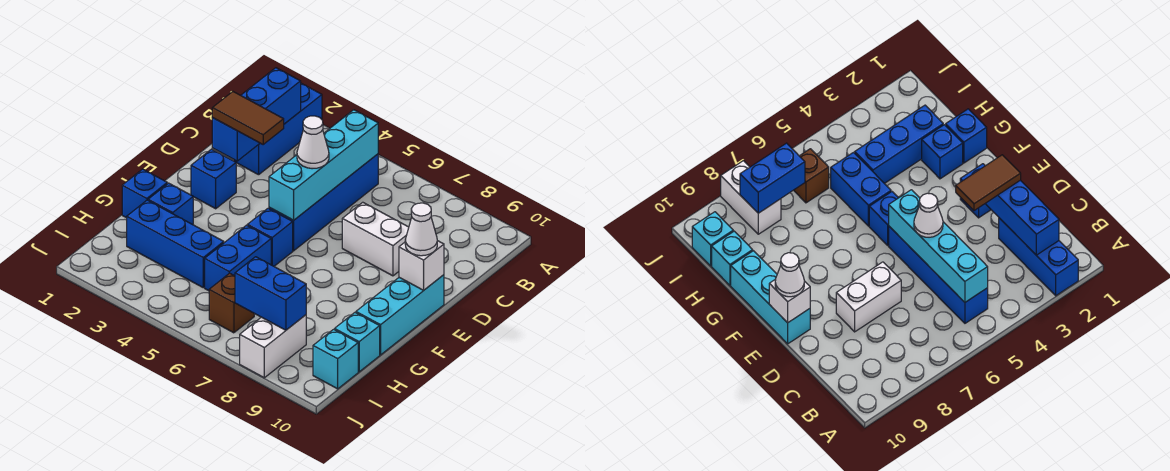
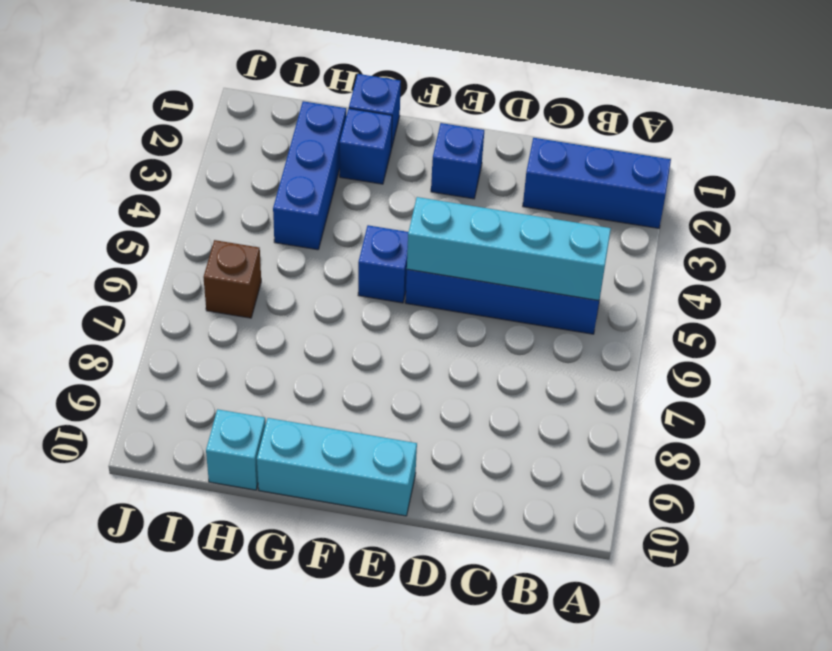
none -> white 1x2 brick [342,202,409,276]
none -> blue 1x2 brick [205,225,271,291]
none -> white 1x2 brick [240,315,306,378]

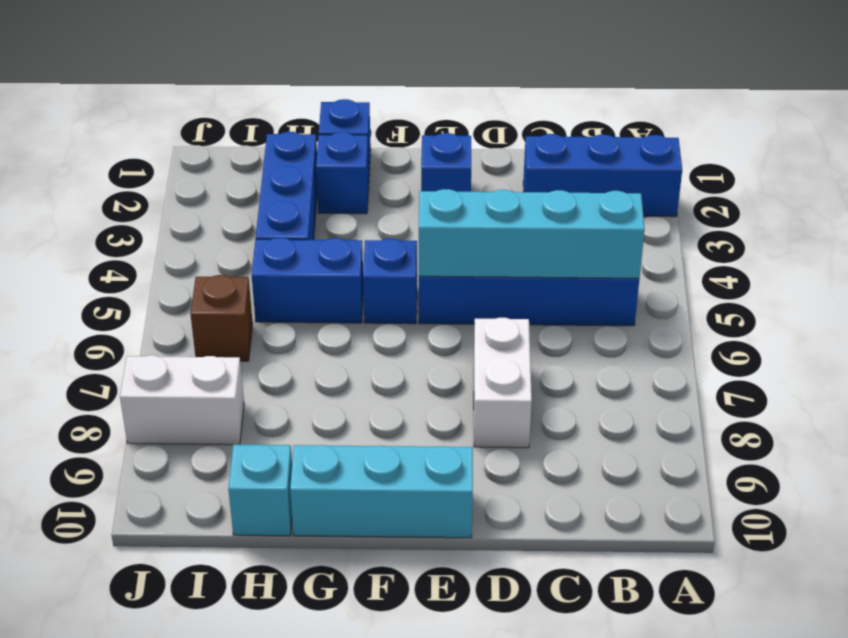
none -> cyan 1x1 brick [313,329,358,389]
none -> blue 1x3 brick [212,68,301,161]
none -> white 1x1 brick [399,241,444,290]

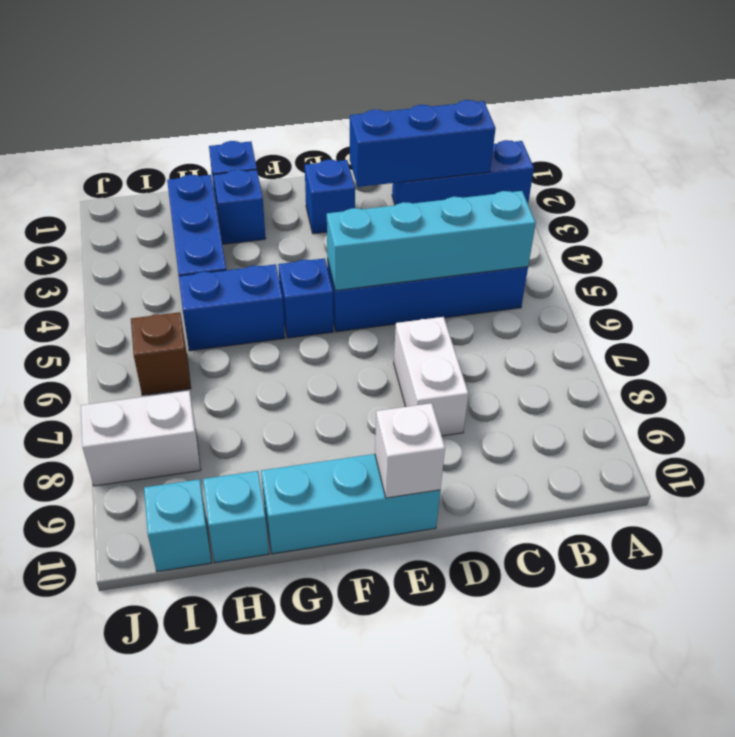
none -> blue 1x2 brick [235,257,306,330]
none -> brown 1x2 tile [212,92,284,144]
none -> white 1x1 cone [297,116,329,169]

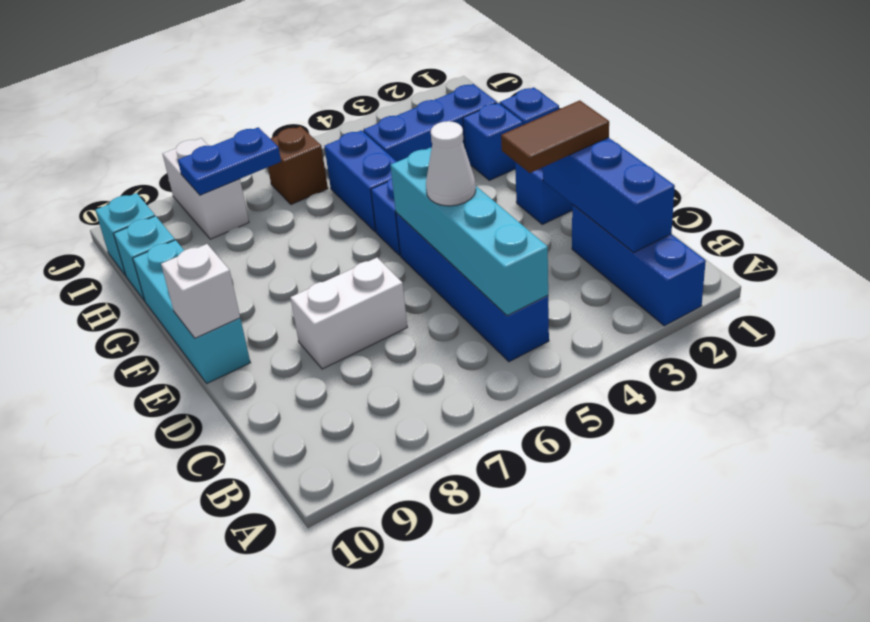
blue 1x2 plate [178,127,281,195] -> blue 1x2 brick [235,257,306,330]
none -> white 1x1 cone [405,203,437,256]

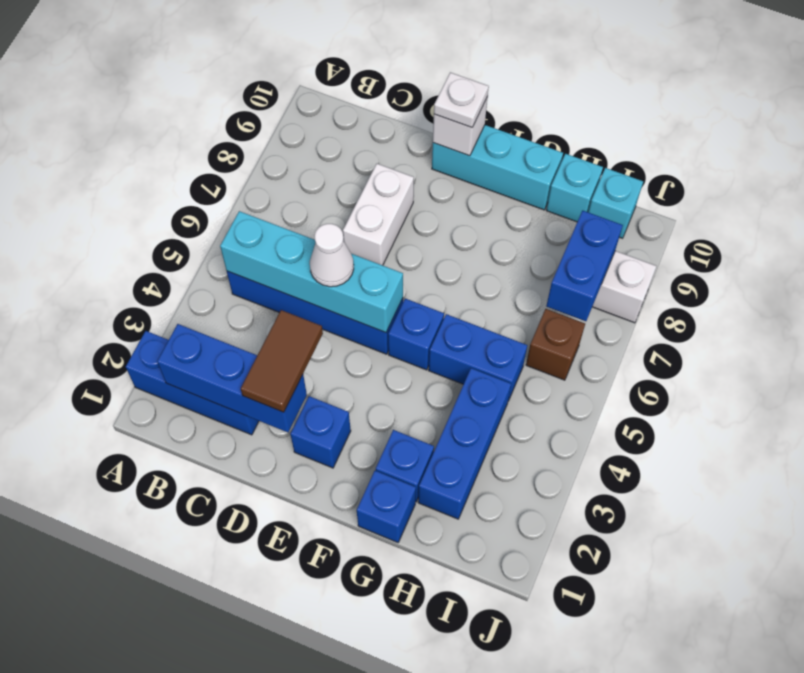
white 1x1 plate [434,72,489,128] -> white 1x1 cone [405,203,437,256]

